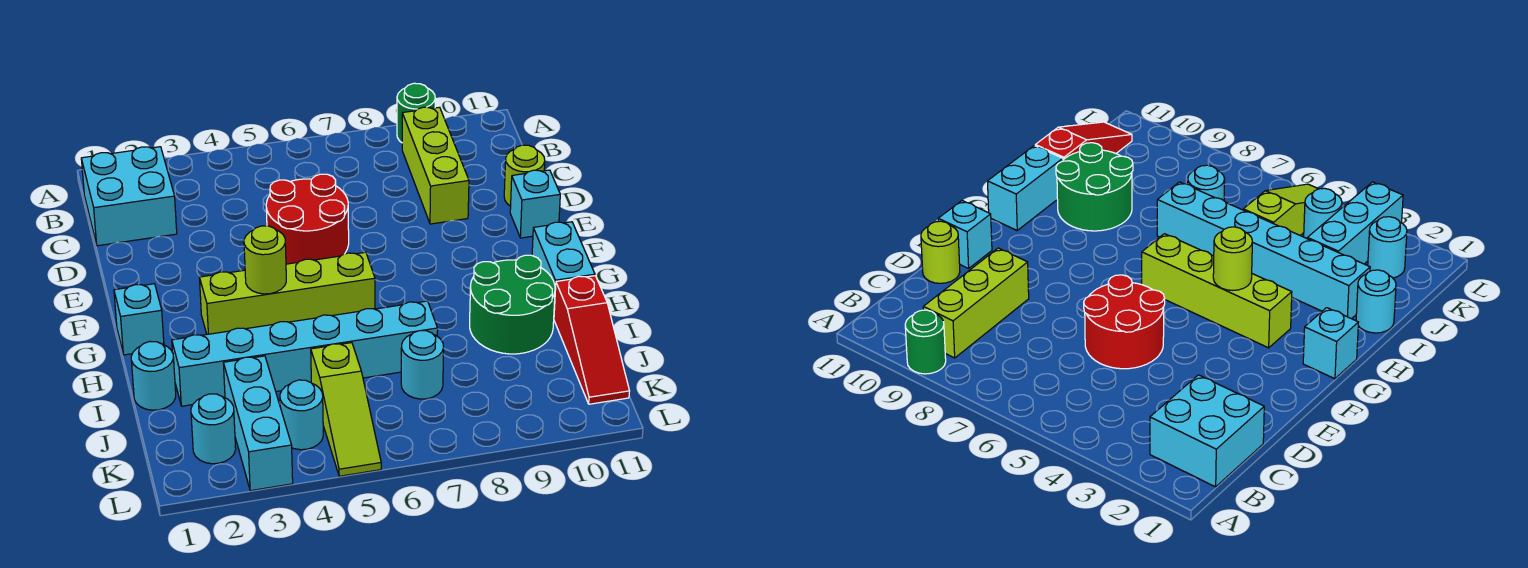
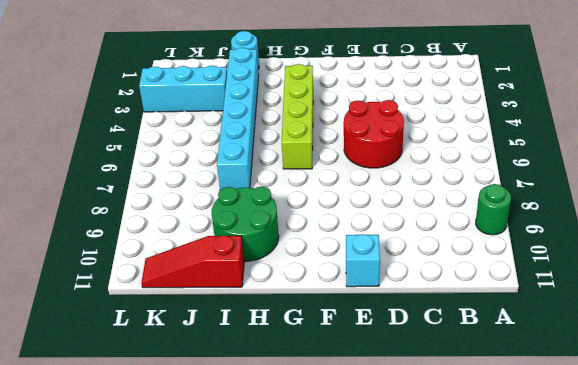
none -> cyan 2x2 brick [81,147,177,246]
none -> lime 1x3 brick [402,107,469,224]
none -> lime 1x1 round brick [504,145,545,206]

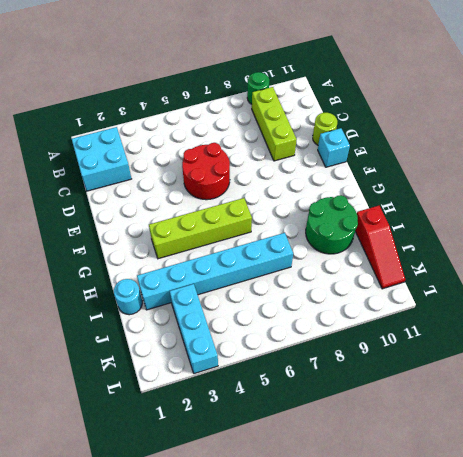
none -> cyan 1x1 brick [114,284,164,355]
none -> cyan 1x2 brick [532,222,595,310]
none -> lime 1x3 slope [311,343,381,476]

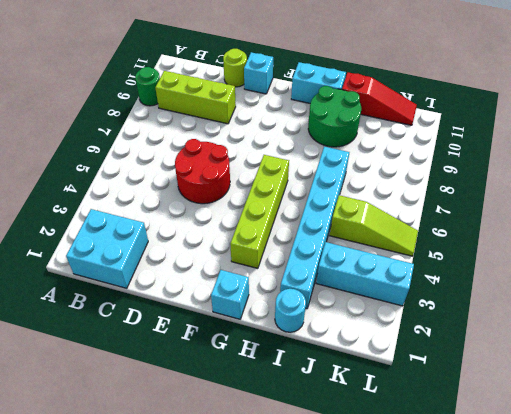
none -> cyan 1x1 round brick [401,331,444,399]
none -> cyan 1x1 round brick [191,394,236,464]
none -> cyan 1x1 round brick [280,380,323,450]

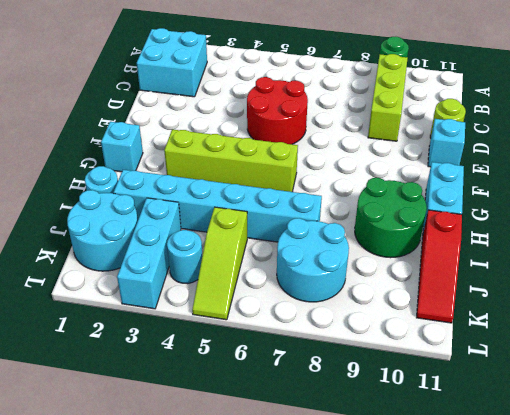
cyan 2x2 round brick [67,190,138,271] -> cyan 1x1 round brick [191,394,236,464]
cyan 2x2 round brick [277,218,349,302] -> cyan 1x1 round brick [401,331,444,399]
none -> lime 1x1 round brick [244,226,286,294]

